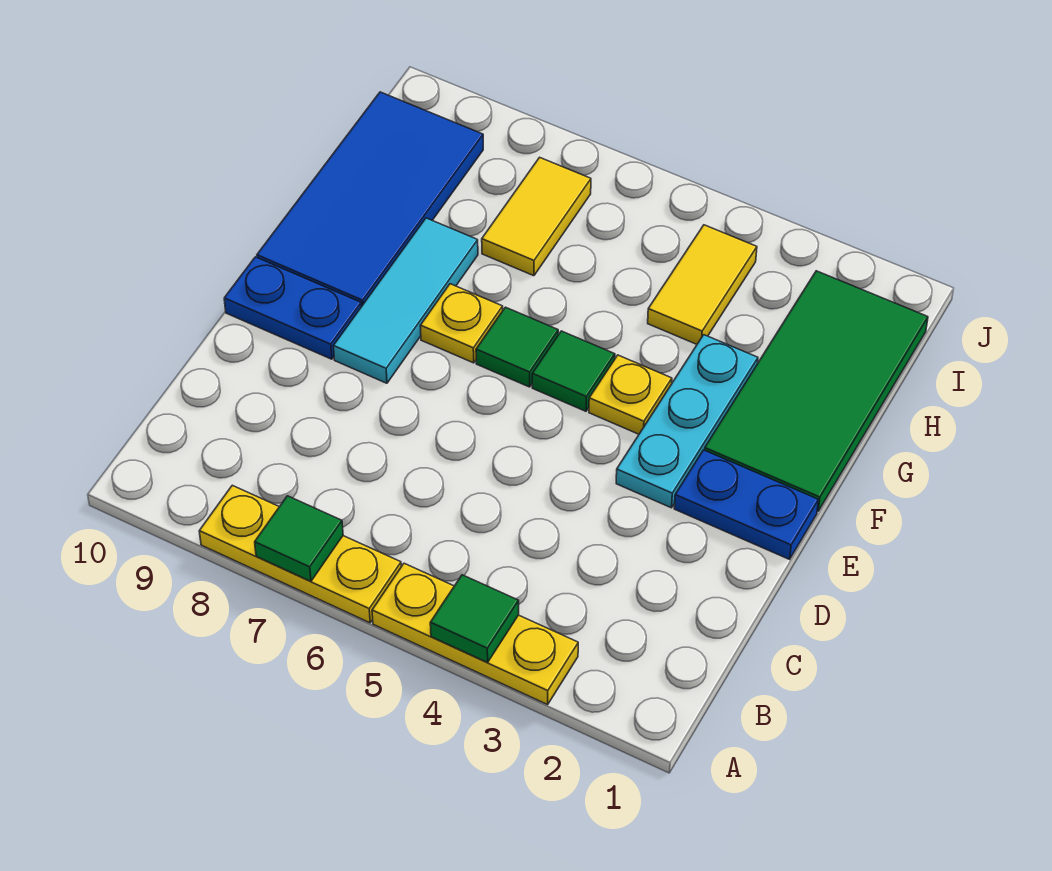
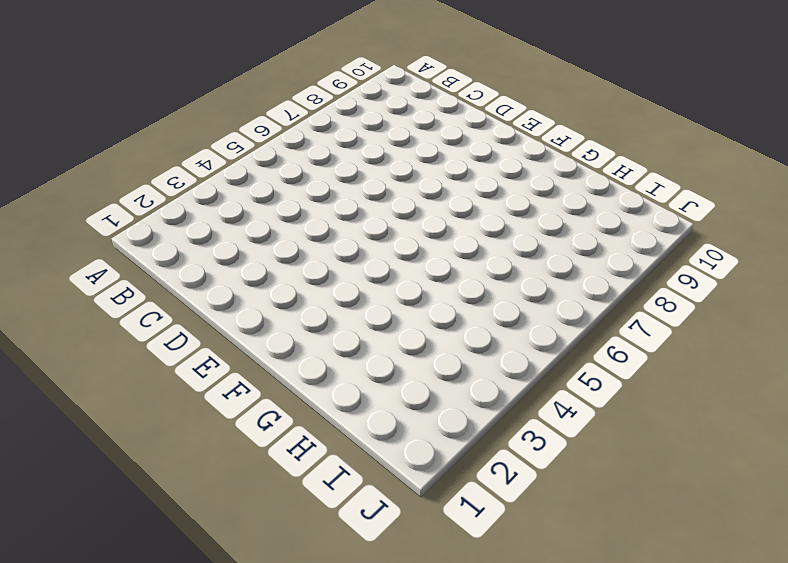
none -> yellow 1x3 plate [372,563,578,705]
none -> yellow 1x3 plate [199,485,401,623]
none -> blue 1x2 plate [674,450,818,559]

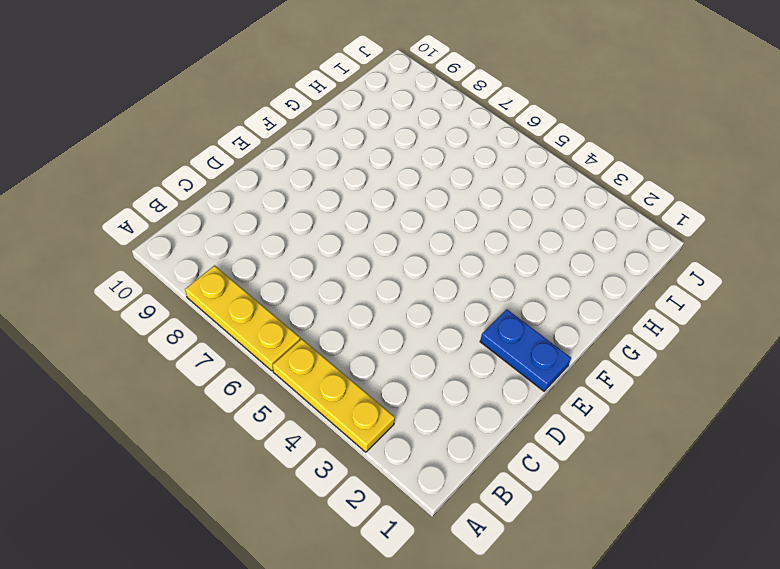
none -> cyan 1x3 plate [616,335,758,508]
none -> cyan 1x3 tile [333,218,478,383]
none -> blue 1x2 plate [224,257,361,359]

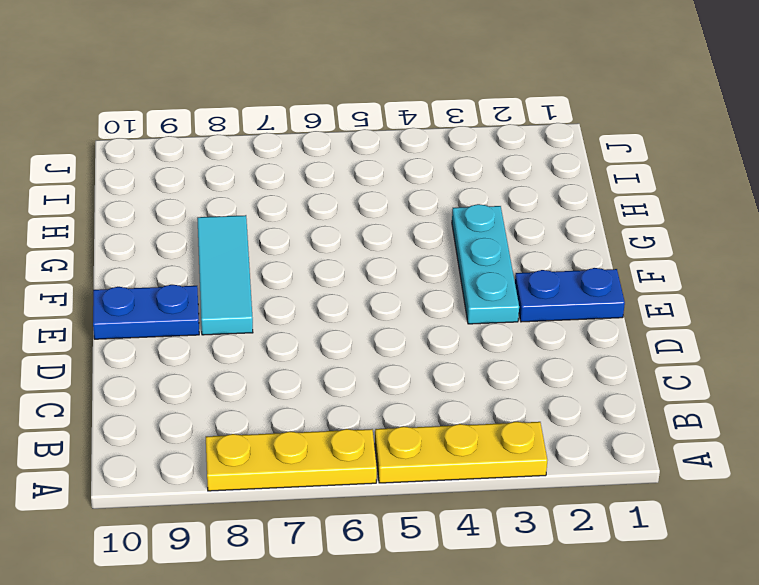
none -> green 2x4 tile [705,271,928,512]
none -> yellow 1x1 plate [589,355,672,434]
none -> green 1x1 tile [532,331,615,411]

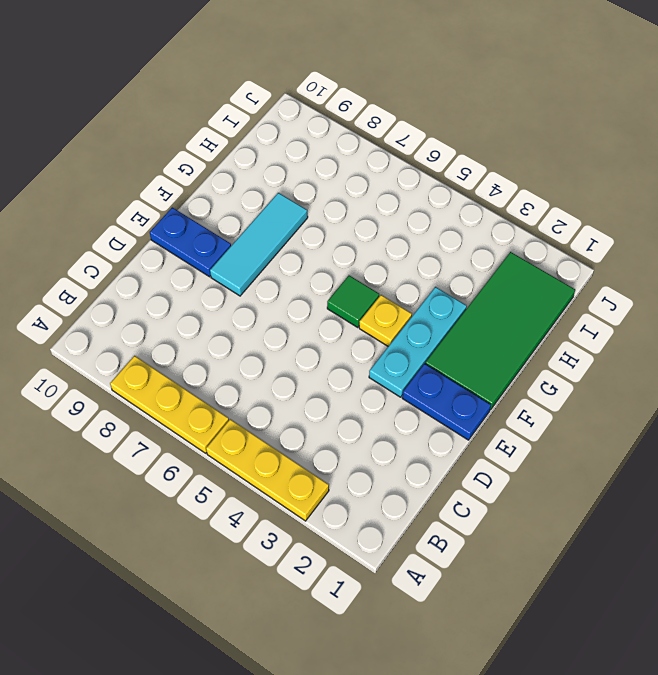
none -> green 1x1 tile [476,307,558,387]
none -> yellow 1x1 plate [420,284,503,363]
none -> blue 2x4 tile [257,92,483,307]

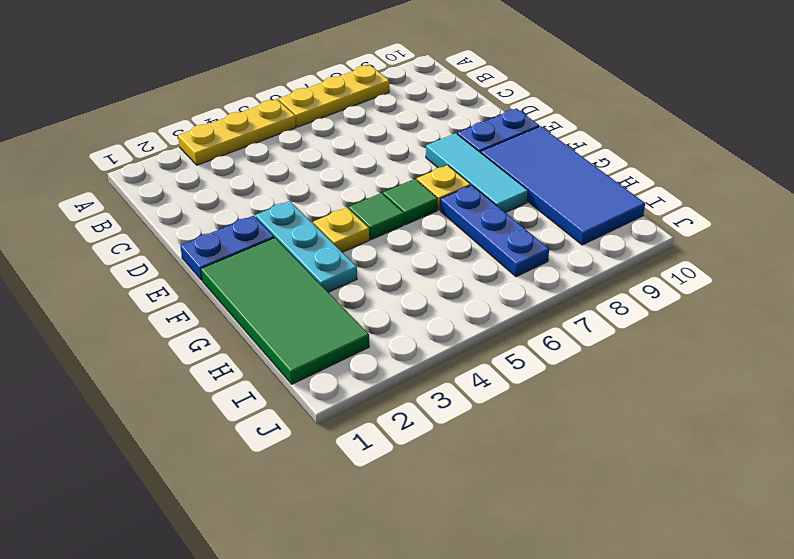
blue 1x3 plate [440,185,549,277] -> yellow 1x2 tile [482,157,591,276]
none -> yellow 1x2 tile [648,225,757,344]
none -> green 1x1 tile [430,575,519,662]
none -> green 1x1 tile [255,496,343,581]

